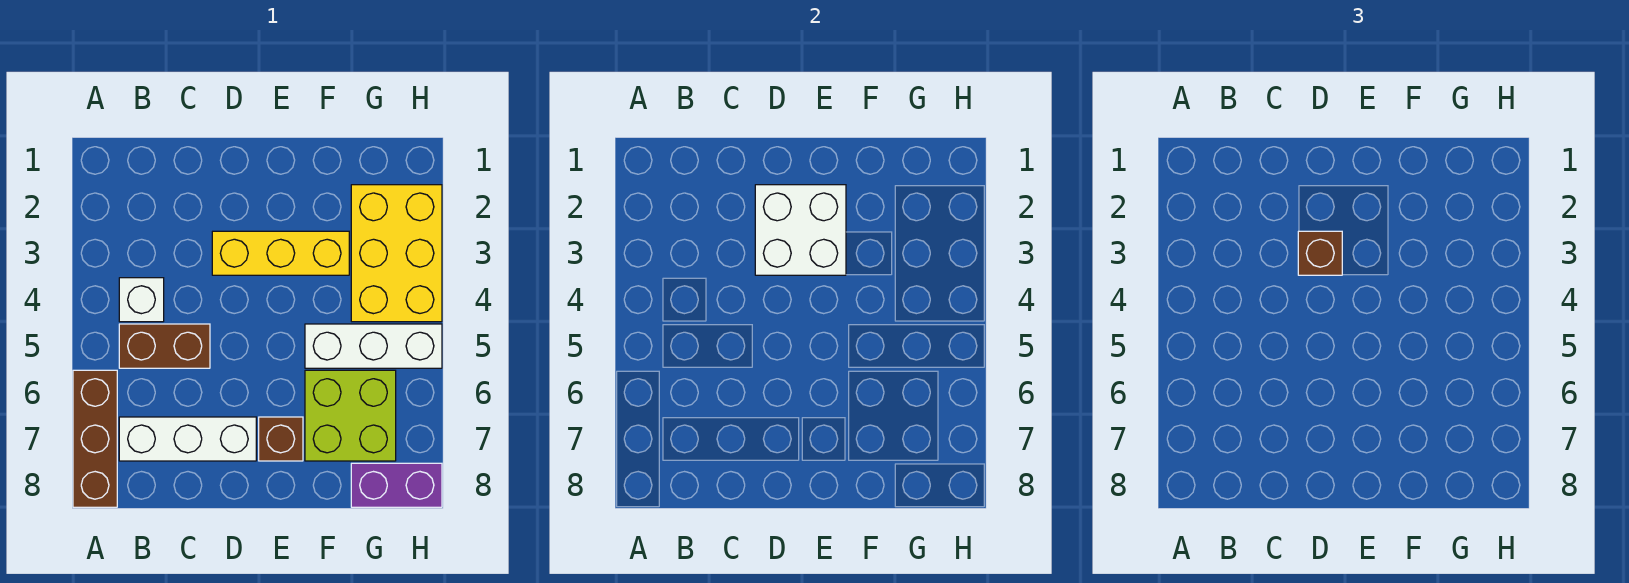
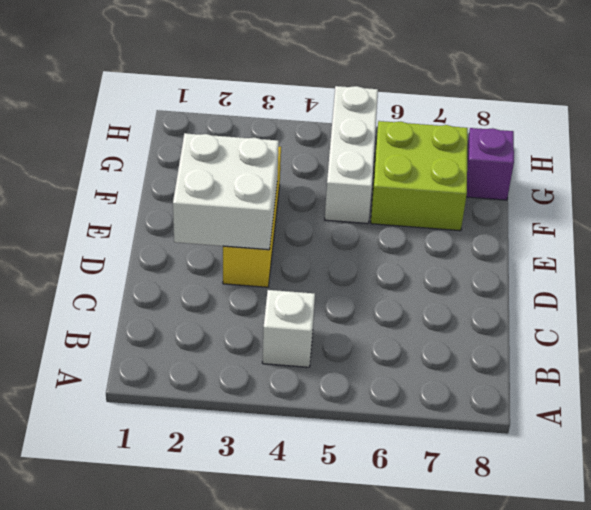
purple 1x1 brick [466,128,514,200] -> purple 1x2 brick [351,463,442,507]
none -> brown 1x3 brick [73,370,117,507]
none -> brown 1x2 brick [119,324,210,368]
none -> white 1x3 brick [119,417,256,461]

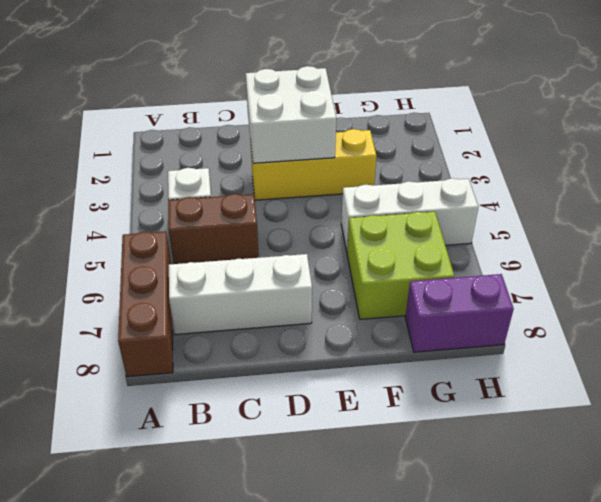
none -> brown 1x1 brick [259,417,303,461]
none -> yellow 2x3 brick [351,185,442,322]
none -> brown 1x1 brick [1298,231,1342,275]

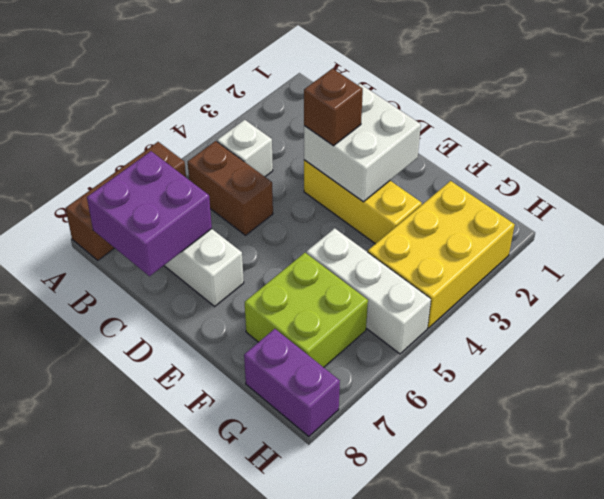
purple 2x2 brick [87,151,212,276] -> none
none -> brown 1x1 brick [259,417,303,461]

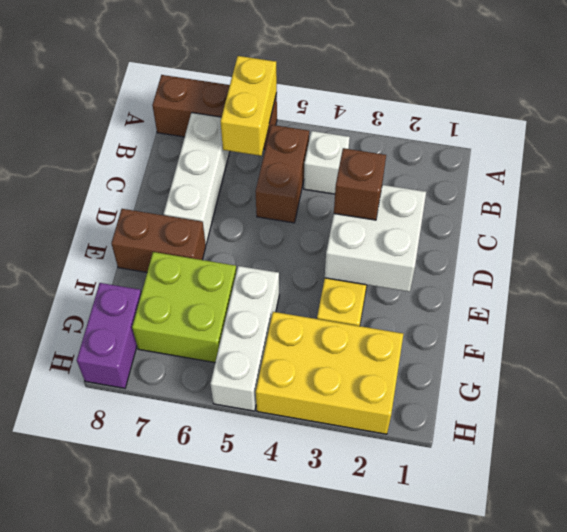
yellow 1x2 brick [220,56,277,156] -> none
brown 1x2 brick [111,209,206,272] -> brown 1x1 brick [259,417,303,461]

